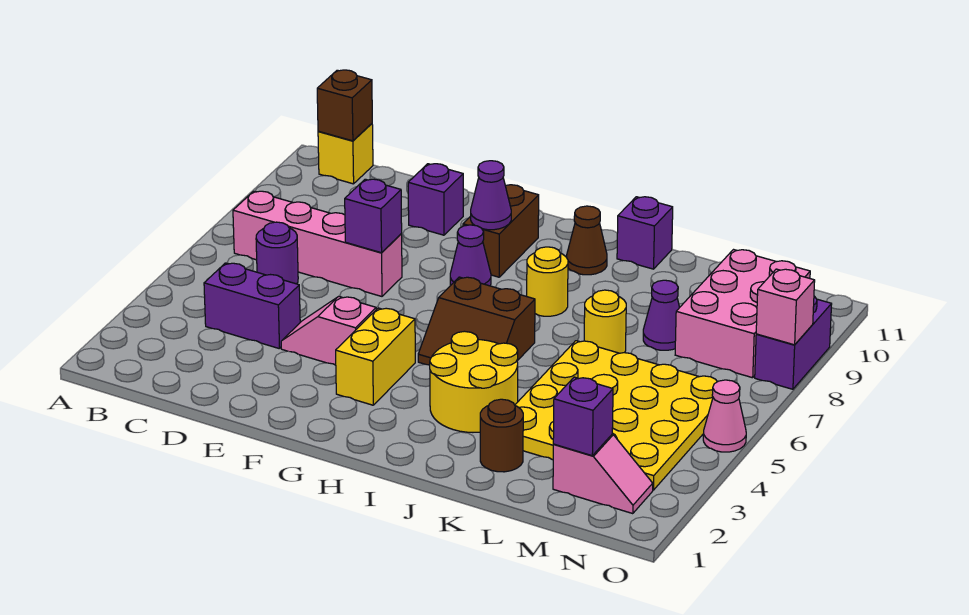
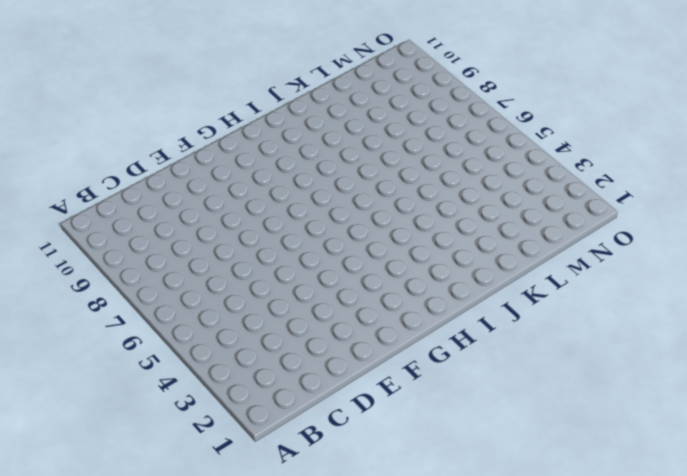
none -> pink 1x4 brick [233,191,402,296]
none -> yellow 1x1 brick [318,124,373,184]
none -> purple 1x2 brick [204,263,300,349]

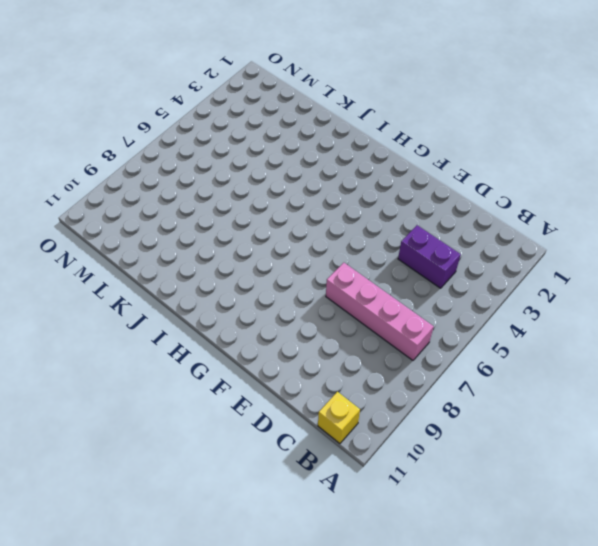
none -> purple 1x1 round brick [256,222,298,284]
none -> pink 1x2 slope [281,296,376,365]
none -> purple 1x1 brick [408,164,463,235]

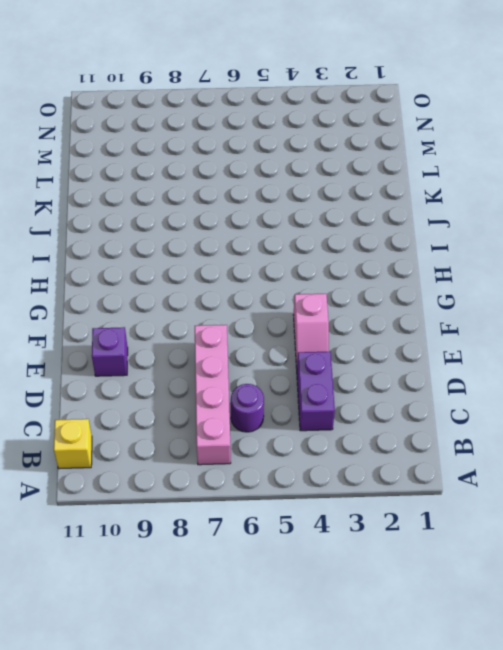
none -> yellow 1x2 brick [336,308,415,405]
none -> purple 1x1 cone [450,225,491,286]
none -> brown 1x2 brick [463,185,539,277]

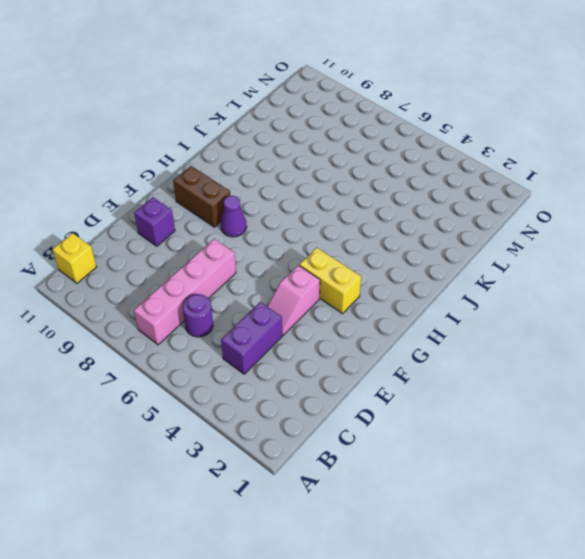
none -> brown 2x2 slope [418,277,535,365]
none -> yellow 2x2 round brick [430,331,518,432]
none -> yellow 1x1 round brick [527,247,568,316]

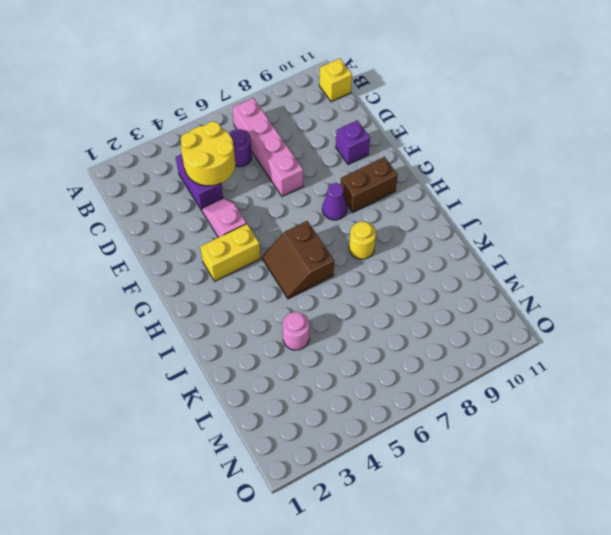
yellow 2x2 round brick [181,122,235,186] -> yellow 2x2 round brick moved to [430,331,518,432]
pink 1x1 round brick [282,312,309,350] -> yellow 4x4 plate [515,341,717,490]
none -> brown 1x1 cone [567,206,607,275]
none -> purple 1x1 brick [617,197,673,269]
none -> brown 1x1 round brick [480,399,523,472]

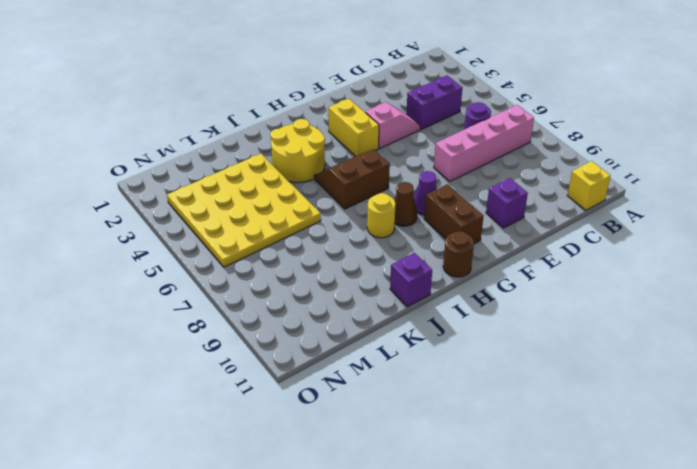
brown 1x1 cone [394,182,417,226] -> brown 1x1 cone moved to [567,206,607,275]
brown 1x1 round brick [443,231,474,277] -> brown 1x1 round brick moved to [480,399,523,472]
none -> yellow 1x1 round brick [584,290,626,353]
none -> purple 1x1 cone [643,280,680,350]
none -> pink 1x2 slope [553,434,653,514]

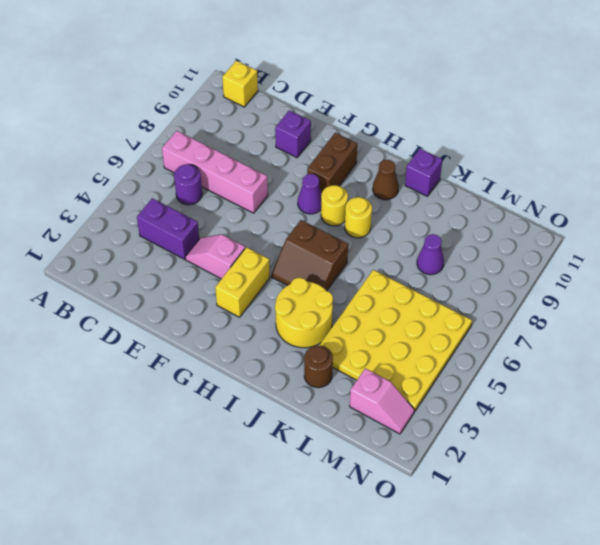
yellow 1x1 round brick [321,185,348,226] -> yellow 1x1 round brick moved to [584,290,626,353]
none -> pink 2x3 brick [675,250,810,378]
none -> pink 1x1 cone [703,380,746,452]
none -> purple 1x2 brick [755,296,832,389]

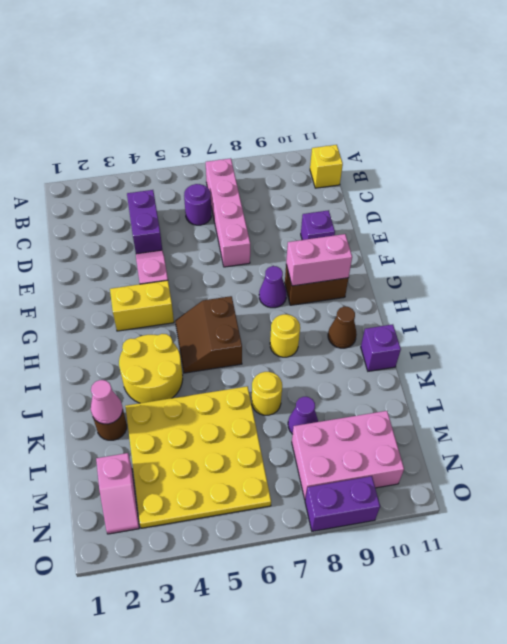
pink 1x2 brick [286,234,352,286] -> purple 1x1 cone [471,161,511,230]
pink 1x1 cone [91,380,123,424] -> pink 1x1 cone moved to [703,380,746,452]
none -> brown 1x1 brick [317,70,372,141]
none -> purple 1x1 brick [345,179,402,253]
none -> purple 1x1 brick [553,377,613,456]

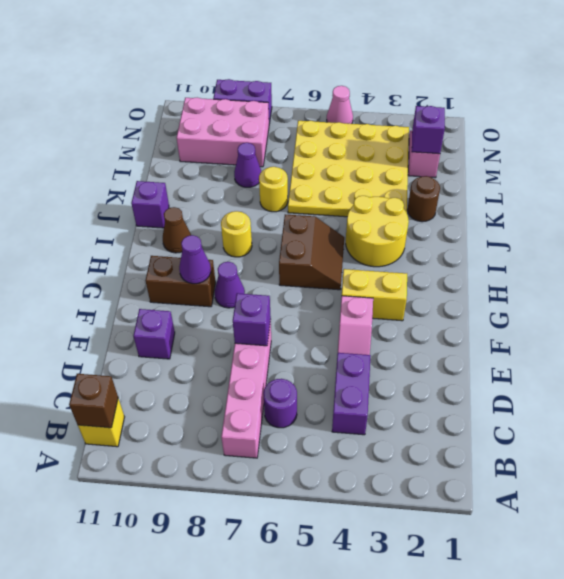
none -> pink 1x1 brick [756,269,815,345]

